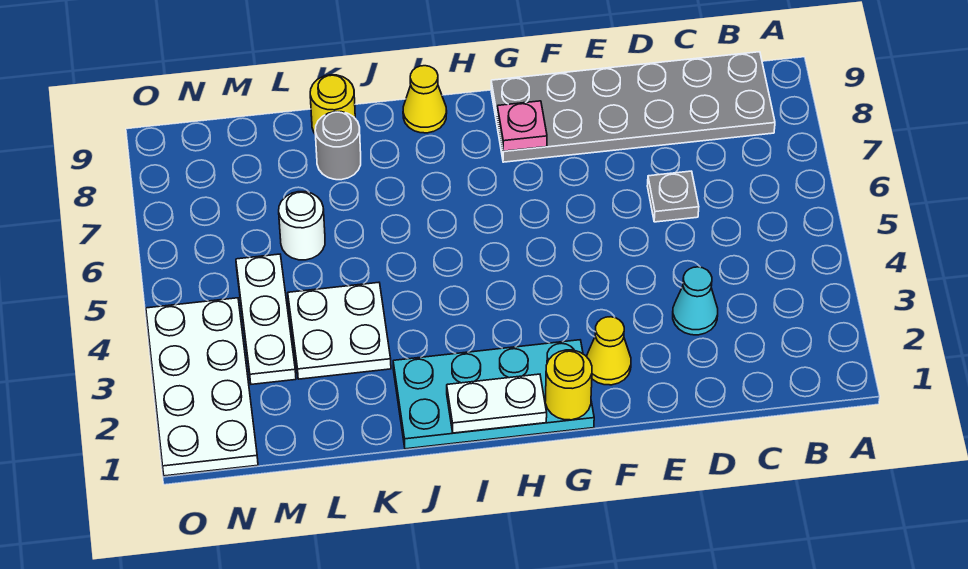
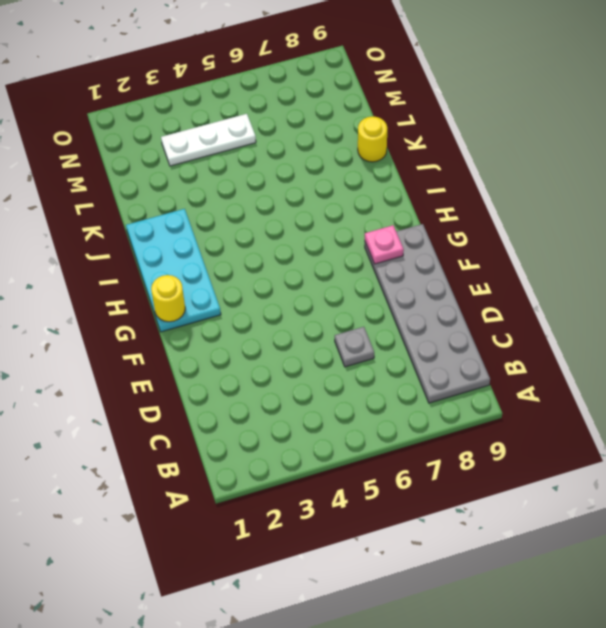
none -> cyan 1x1 cone [673,267,718,335]
none -> yellow 1x1 cone [586,317,631,385]
none -> yellow 1x1 cone [403,66,447,133]

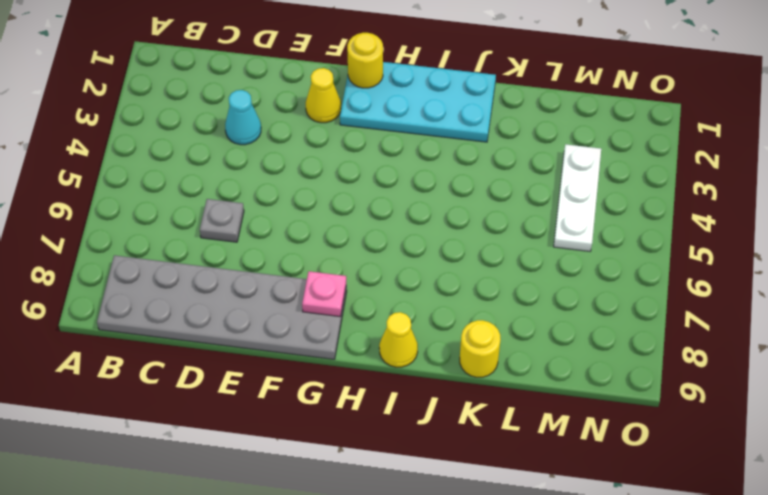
none -> white 2x2 plate [288,282,391,379]
none -> grey 1x1 round brick [315,112,361,180]
none -> white 1x1 round brick [279,192,325,260]

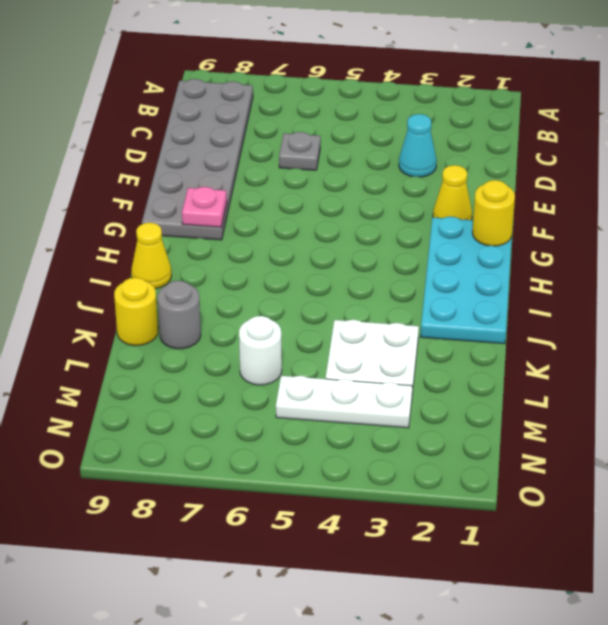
none -> white 2x4 plate [146,298,258,476]
none -> white 1x2 plate [447,374,547,433]

